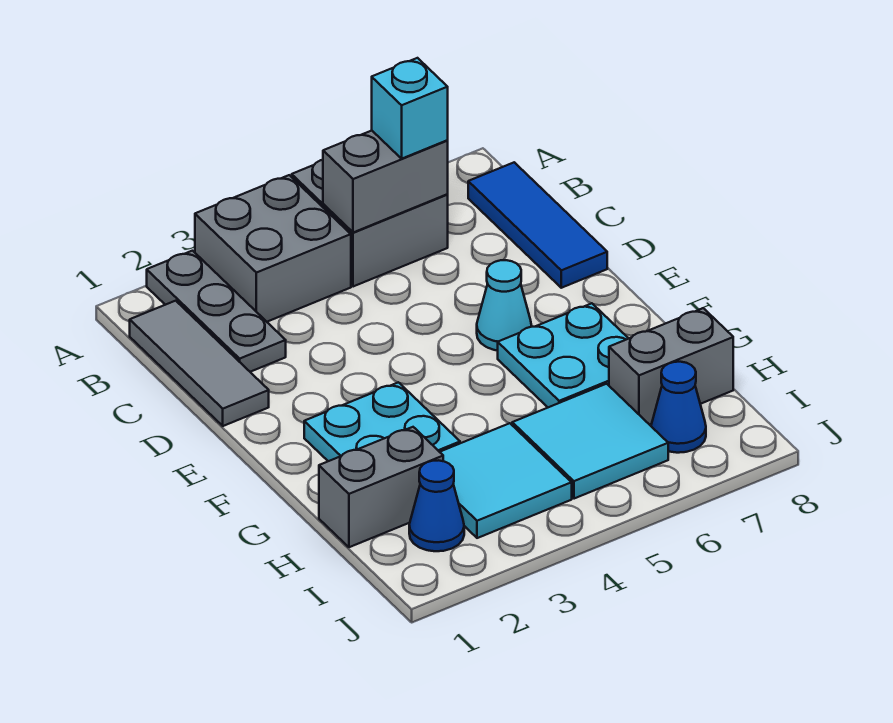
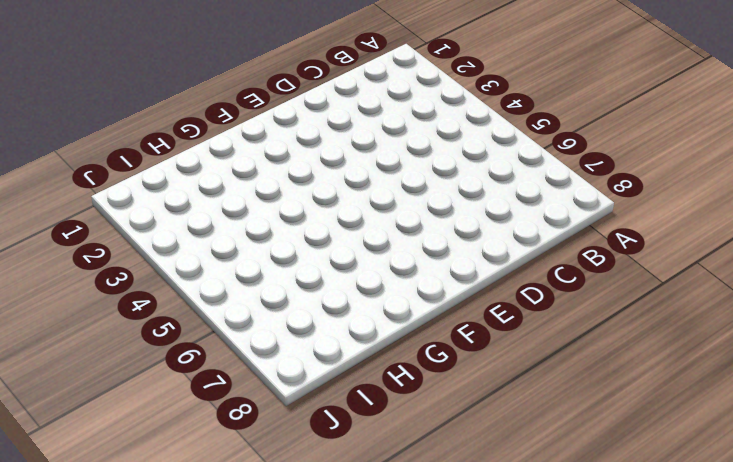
none -> grey 1x3 plate [147,251,286,372]
none -> grey 2x2 brick [195,175,351,322]
none -> grey 2x2 brick [292,160,448,287]

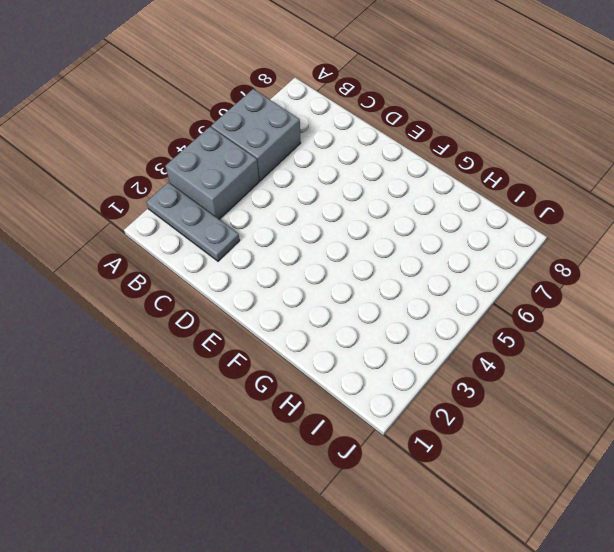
none -> grey 1x3 tile [130,301,269,426]
none -> blue 1x3 tile [468,162,607,288]
none -> cyan 1x1 cone [477,260,532,350]

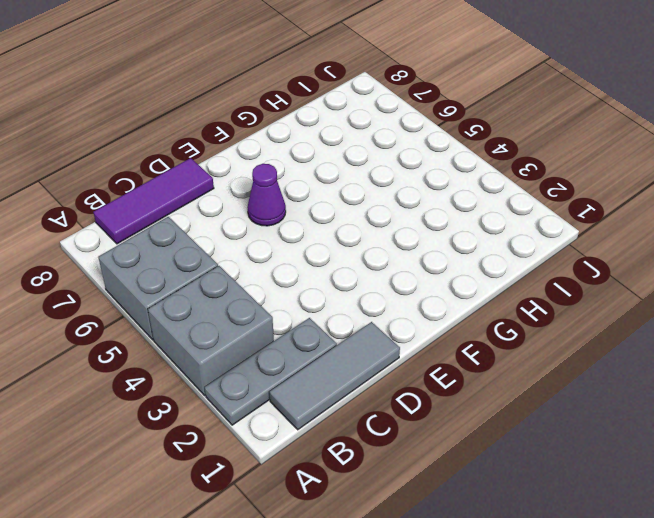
purple 1x3 tile [93,158,214,244] -> blue 1x3 tile [468,162,607,288]
purple 1x1 cone [247,164,286,226] -> cyan 1x1 cone [477,260,532,350]
none -> cyan 2x2 plate [304,382,460,461]
none -> cyan 2x2 plate [498,303,629,407]
none -> grey 1x2 brick [319,427,443,547]

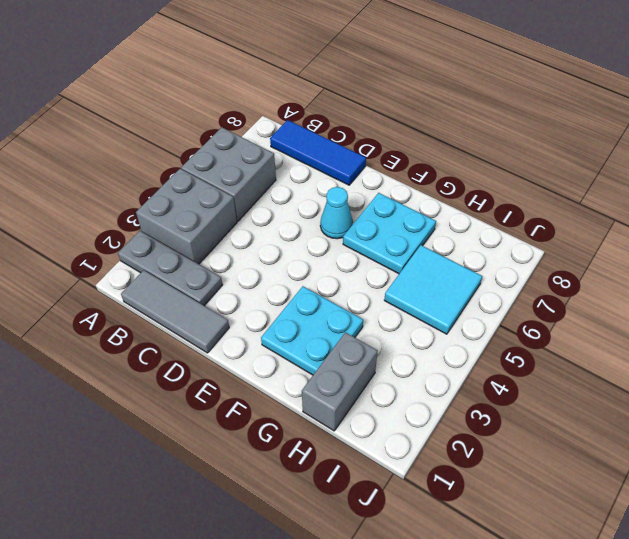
none -> cyan 2x2 tile [440,423,572,538]
none -> grey 1x2 brick [609,308,733,425]
none -> blue 1x1 cone [409,460,464,551]

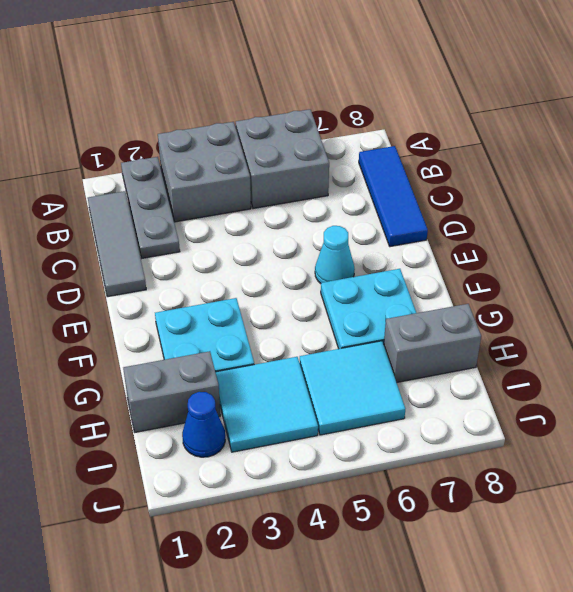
none -> blue 1x1 cone [651,362,706,453]
none -> grey 1x2 brick [323,131,448,233]
none -> cyan 1x1 brick [372,58,448,159]

